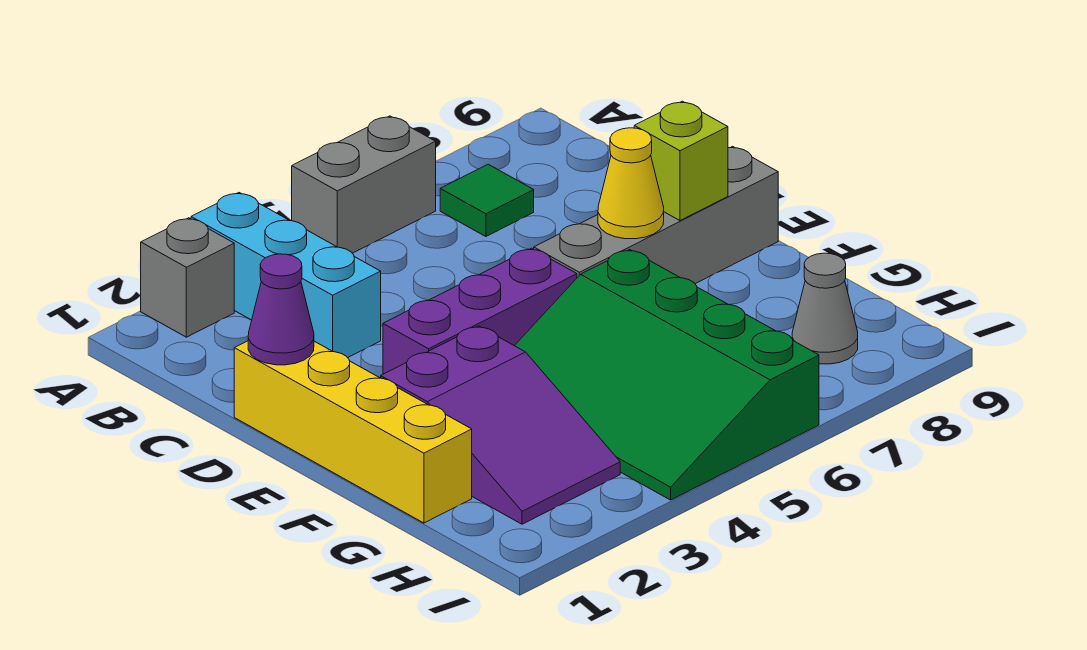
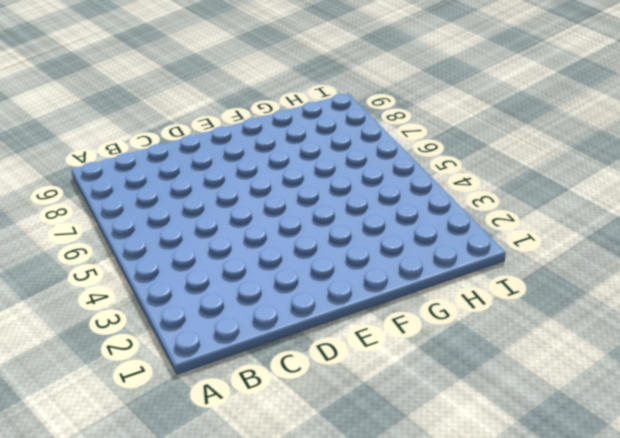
none -> grey 1x1 brick [141,218,234,337]
none -> cyan 1x3 brick [191,193,381,358]
none -> grey 1x2 brick [292,116,436,253]

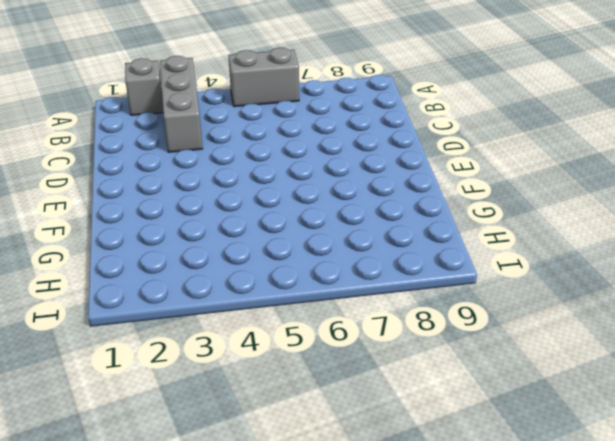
grey 1x3 brick [160,56,203,152] -> cyan 1x3 brick [191,193,381,358]
none -> green 1x1 tile [440,164,534,236]
none -> yellow 1x4 brick [234,341,472,523]
none -> purple 1x3 brick [383,248,577,374]

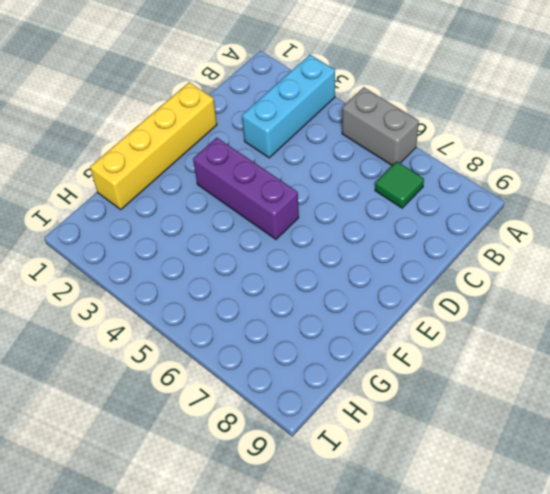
none -> grey 1x1 brick [141,218,234,337]
none -> grey 1x4 brick [534,146,778,284]
none -> purple 2x3 slope [381,326,620,524]

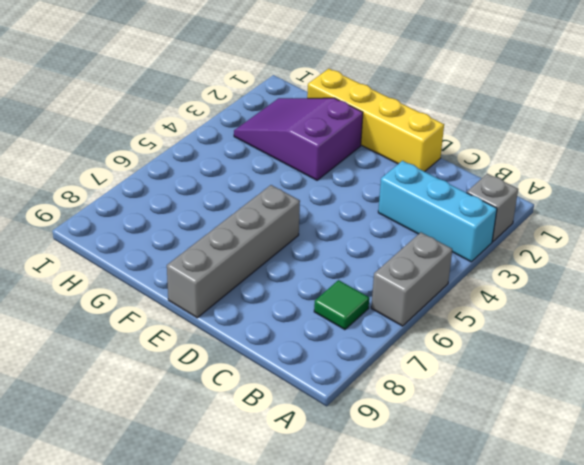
none -> purple 1x3 brick [383,248,577,374]
none -> green 3x4 slope [515,250,819,500]
none -> grey 1x1 cone [792,253,858,364]

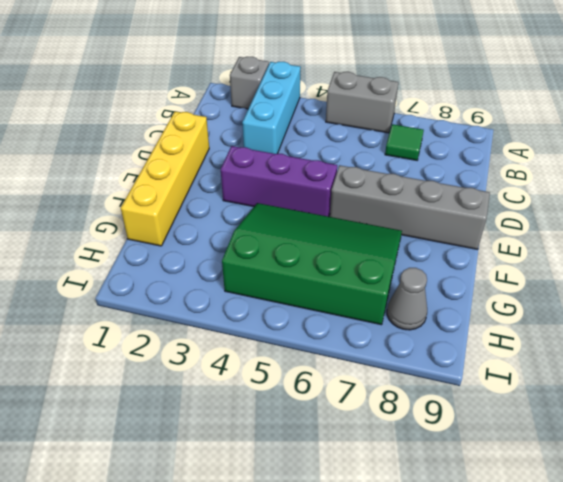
green 3x4 slope [222,203,402,325] -> green 3x4 slope turned to [515,250,819,500]
none -> purple 2x3 slope [381,326,620,524]
none -> purple 1x1 cone [248,254,314,365]
none -> yellow 1x1 cone [598,128,664,239]

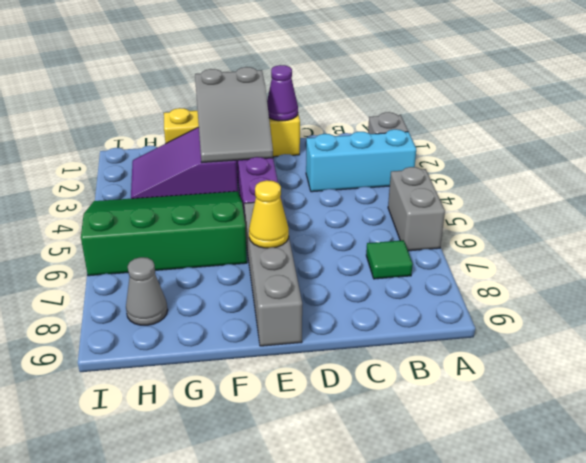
grey 2x3 slope [195,67,273,162] -> none
none -> lime 1x1 brick [634,101,728,221]

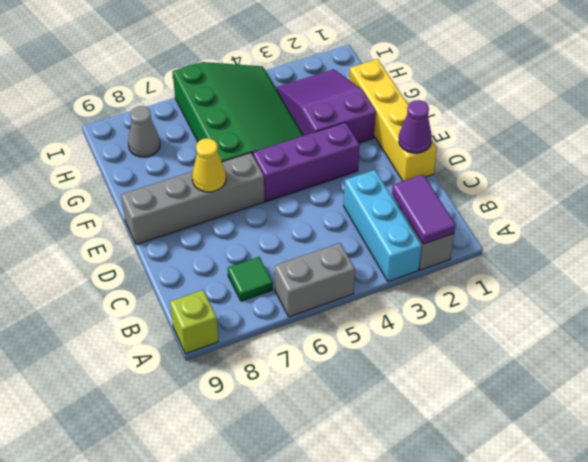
purple 1x2 tile [392,175,456,244] -> none
lime 1x1 brick [170,290,218,354] -> lime 1x1 brick moved to [634,101,728,221]

